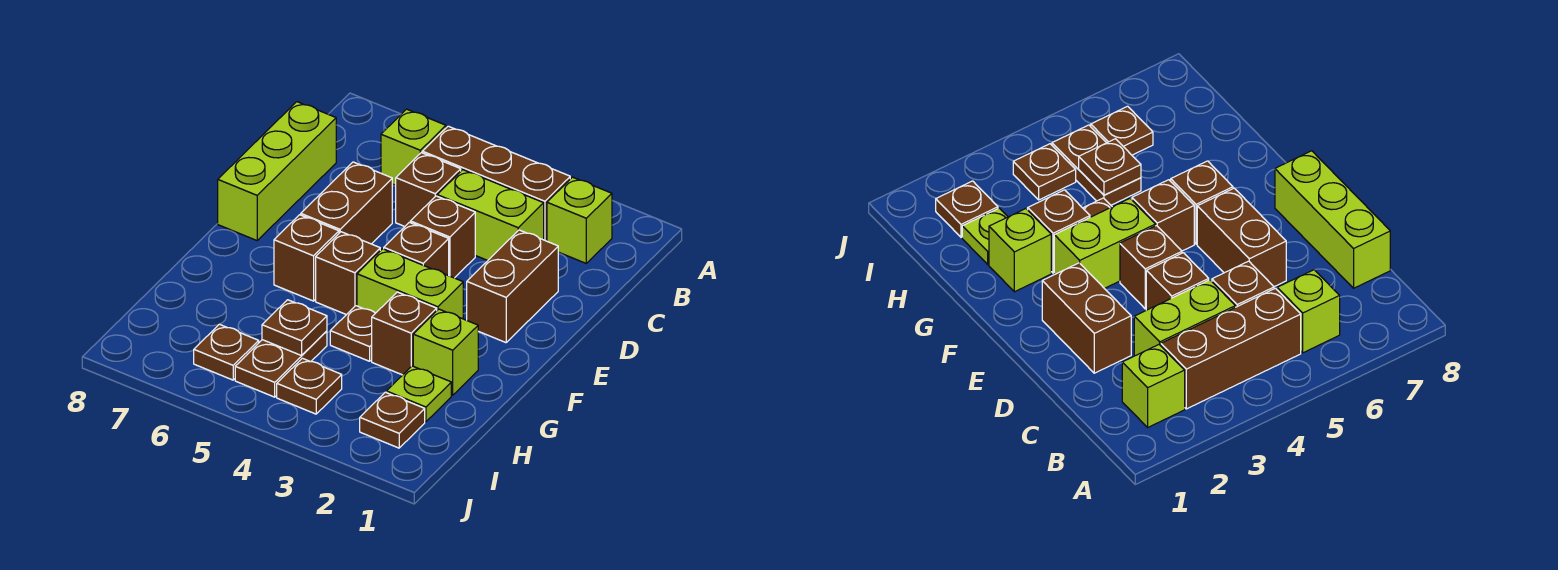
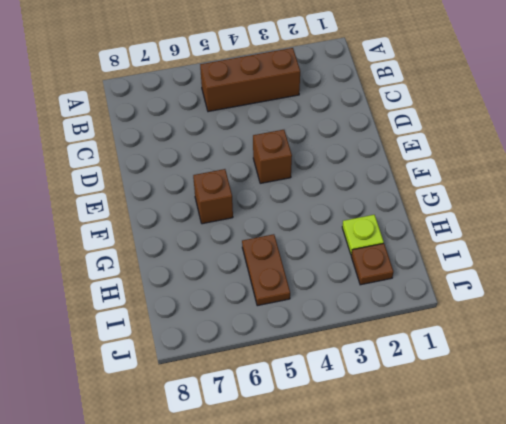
none -> lime 1x1 brick [547,177,612,263]
none -> lime 1x1 brick [381,109,446,185]
none -> lime 1x2 brick [437,170,544,260]

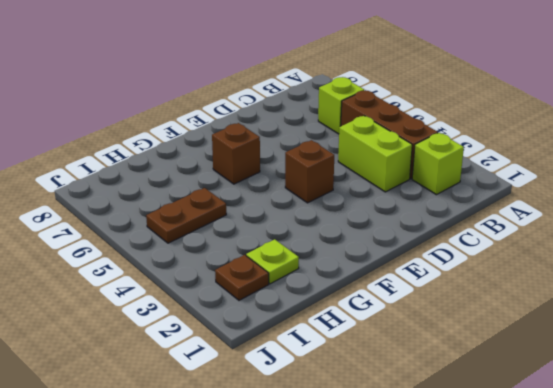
none -> brown 1x1 brick [396,153,461,226]
none -> lime 1x3 brick [218,102,336,240]
none -> brown 1x2 brick [467,230,558,343]

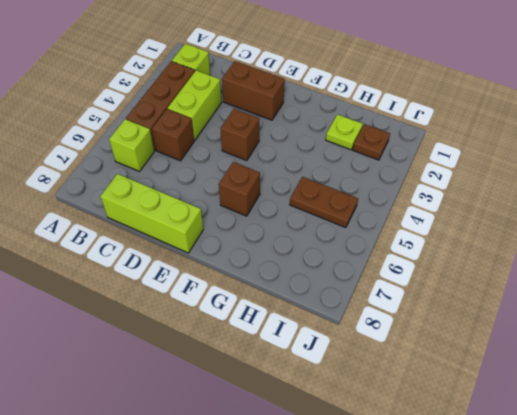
none -> brown 1x1 brick [410,196,475,278]
none -> brown 1x2 brick [301,162,392,244]
none -> lime 1x2 brick [357,249,463,319]

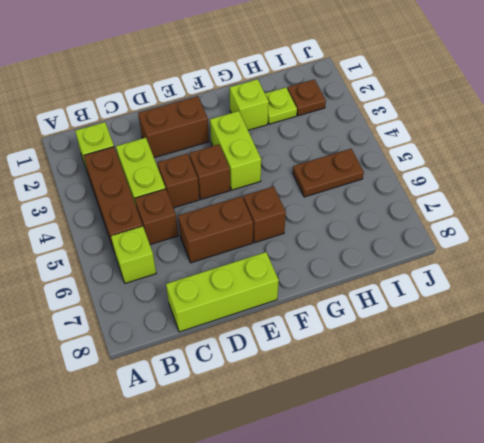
none -> brown 1x1 brick [316,232,380,315]
none -> brown 1x1 brick [372,292,437,375]
none -> brown 1x1 plate [330,306,375,361]

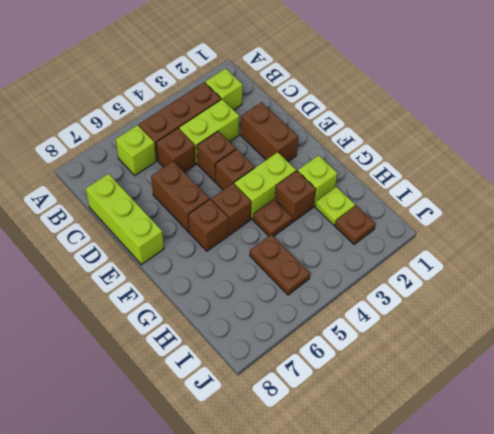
none -> brown 1x1 plate [277,358,342,414]
none -> brown 1x1 plate [194,324,259,380]
none -> brown 1x1 plate [262,300,327,356]

